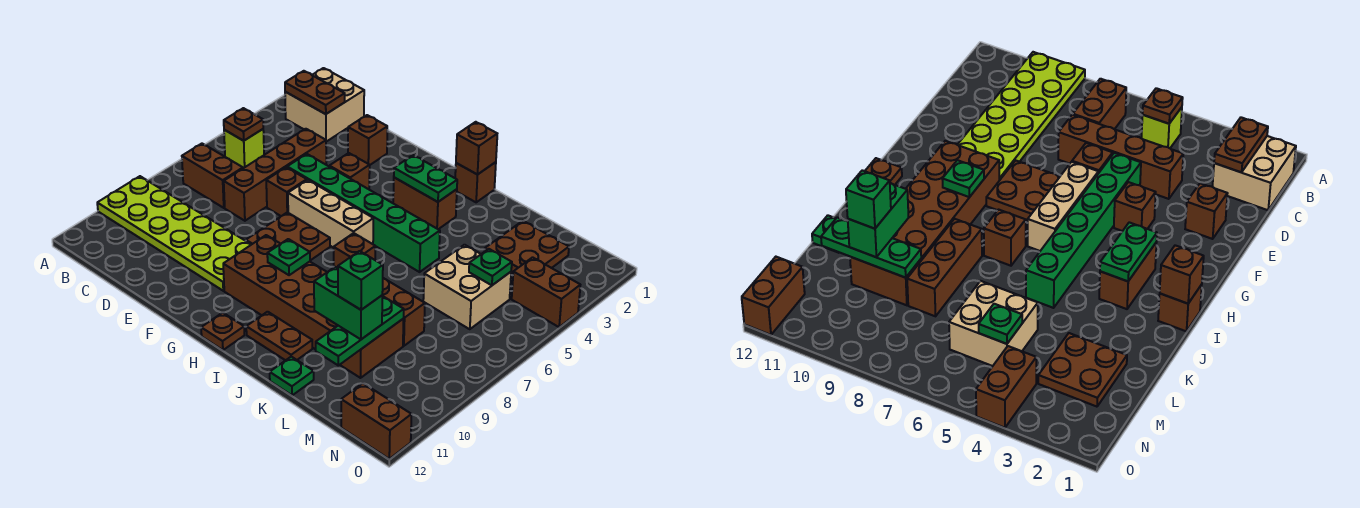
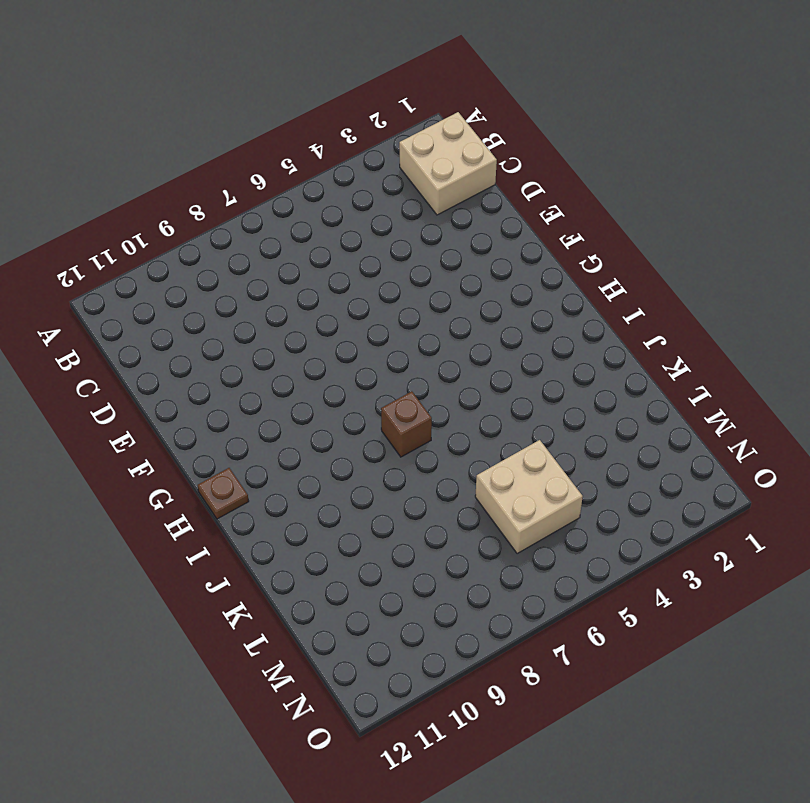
none -> lime 2x6 plate [97,176,251,291]
none -> lime 1x1 brick [224,129,264,168]
none -> brown 1x2 brick [182,144,243,208]
none -> brown 1x4 brick [224,129,326,221]

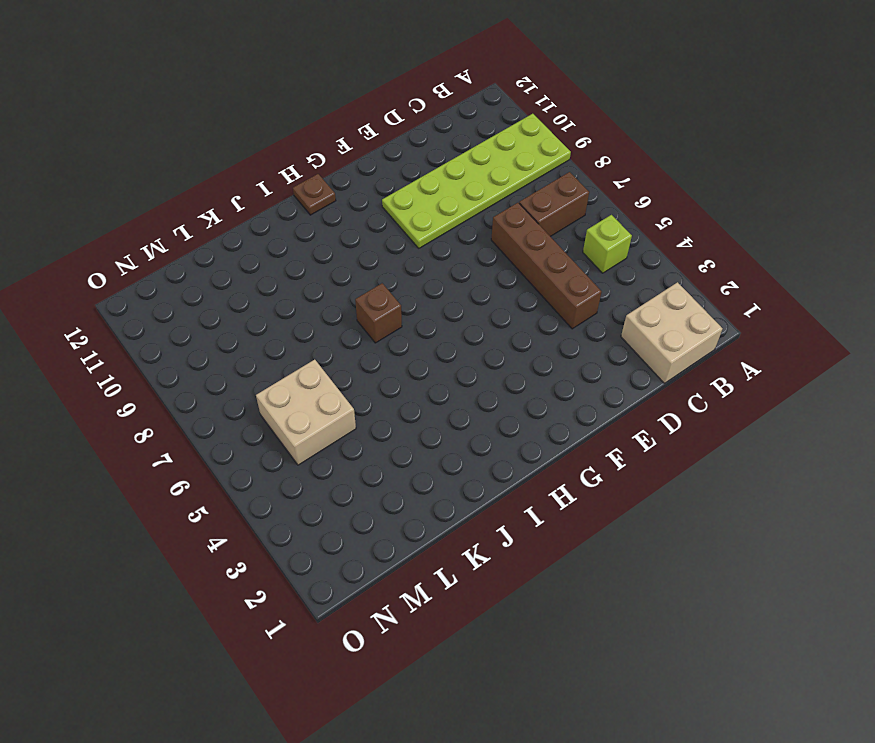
none -> brown 1x1 brick [348,115,387,165]
none -> green 1x6 brick [287,154,440,272]
none -> brown 1x1 brick [266,167,307,216]
none -> brown 1x1 brick [329,153,370,189]

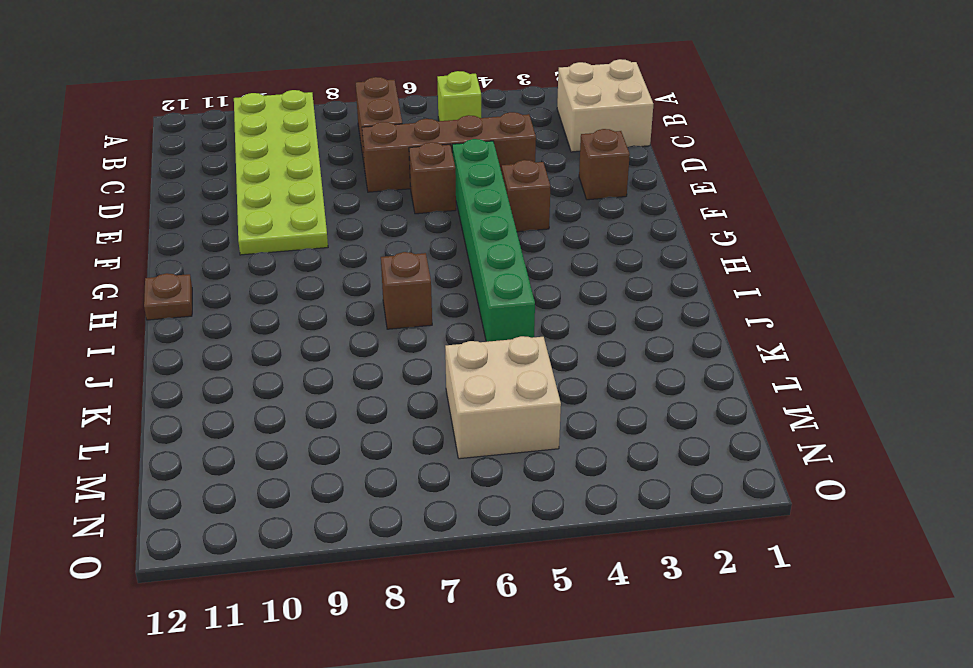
none -> tan 1x3 brick [288,180,373,248]
none -> brown 2x2 plate [246,212,330,260]
none -> brown 2x6 brick [223,235,404,378]
none -> brown 1x2 brick [393,178,457,229]

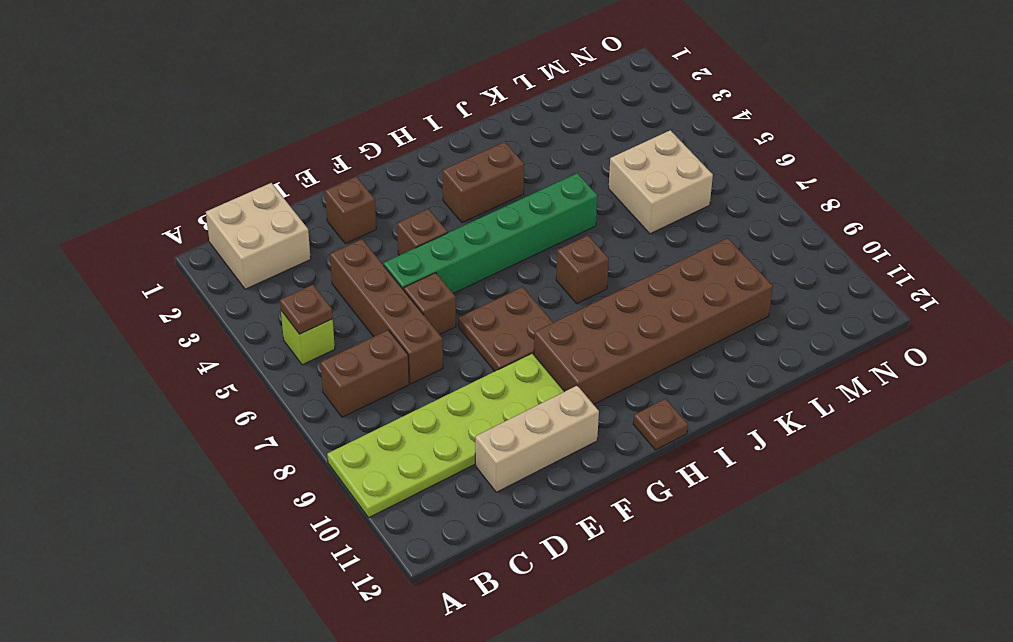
tan 1x3 brick [475,386,599,492] -> tan 1x3 brick moved to [288,180,373,248]
none -> brown 1x1 brick [455,162,496,202]
none -> brown 1x2 plate [246,312,312,360]
none -> brown 1x3 brick [382,278,425,346]
none -> green 1x1 plate [270,357,314,395]

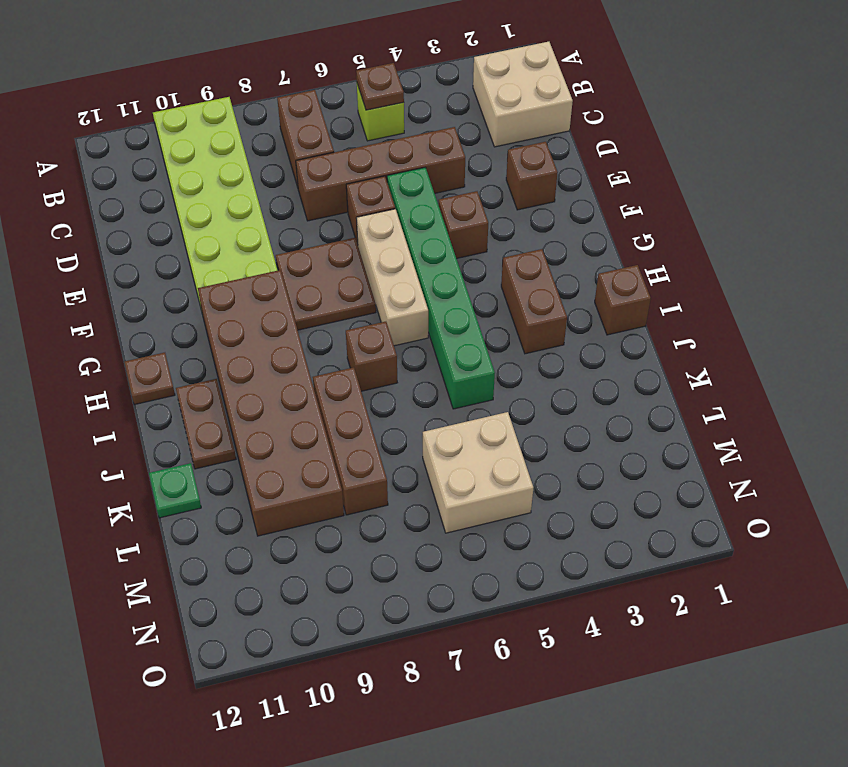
none -> brown 2x2 plate [484,221,569,274]
none -> brown 1x2 brick [512,257,580,327]
none -> brown 1x2 brick [341,383,412,459]
none -> brown 1x2 plate [285,71,345,114]

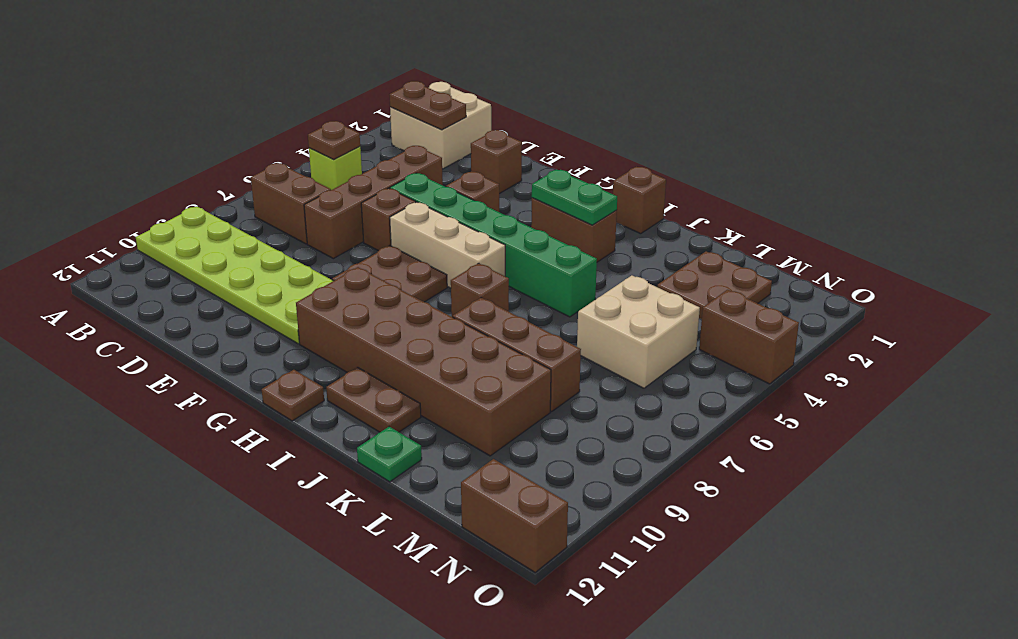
none -> green 1x1 plate [267,239,310,275]
none -> brown 1x1 brick [456,122,497,175]
none -> green 1x3 plate [316,296,404,365]
none -> green 1x1 plate [469,249,512,285]

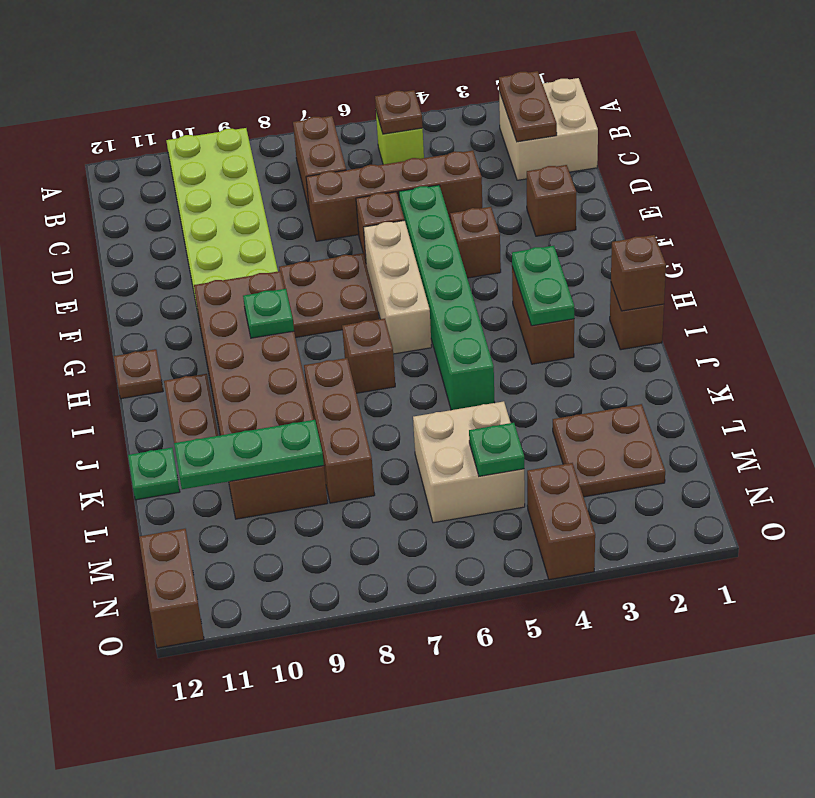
none -> green 1x2 brick [314,267,382,339]
none -> green 1x1 brick [338,251,383,310]

